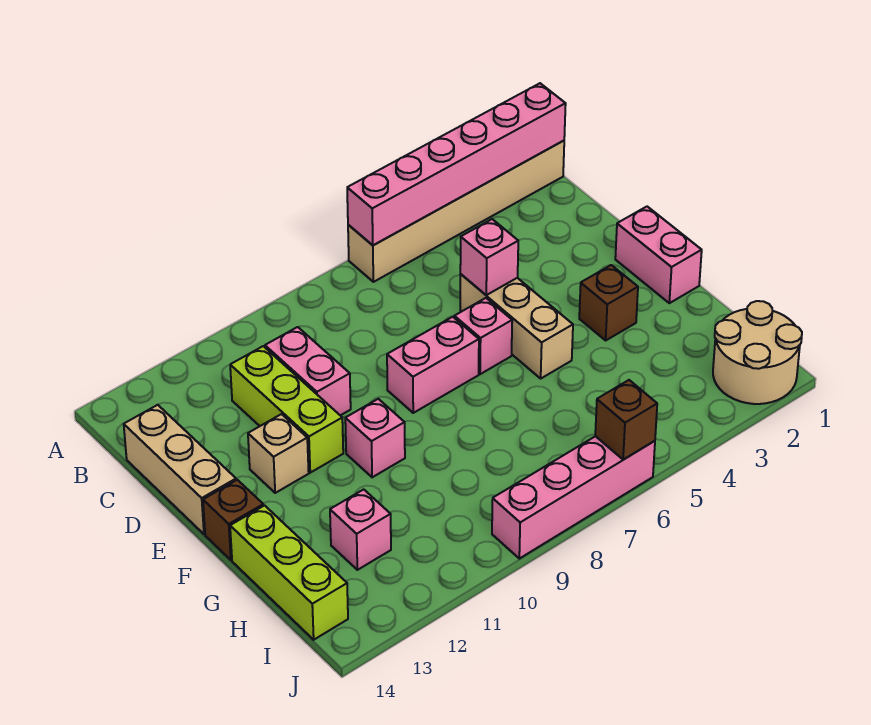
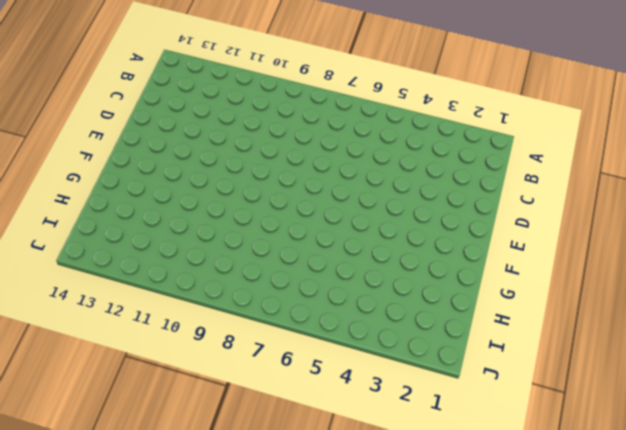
none -> tan 1x6 brick [348,141,564,282]
none -> pink 1x2 brick [265,327,351,415]
none -> lime 1x3 brick [230,346,343,473]

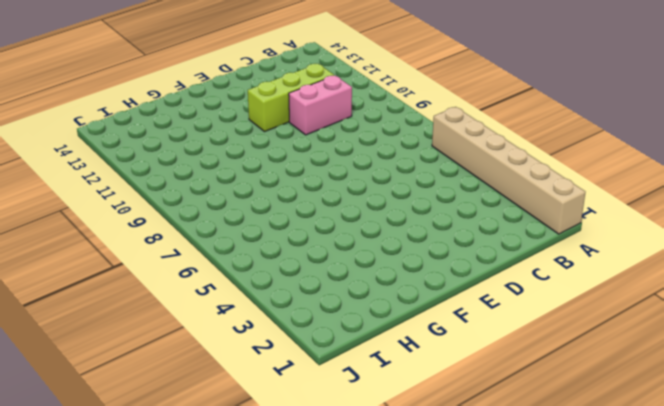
none -> tan 1x3 brick [124,405,236,534]
none -> tan 1x3 brick [460,274,573,378]
none -> pink 1x2 brick [615,207,702,303]

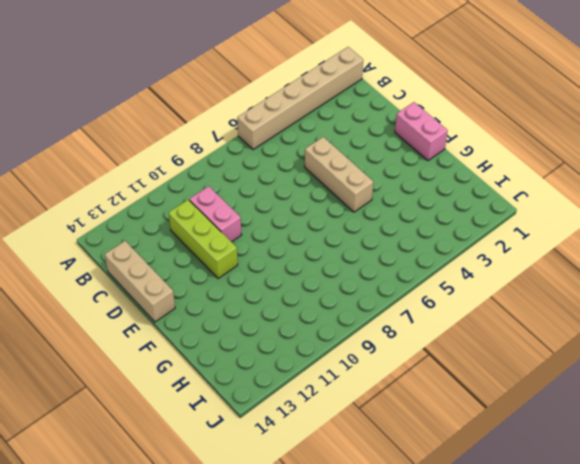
none -> pink 1x1 brick [454,298,512,374]
none -> pink 1x2 brick [387,317,479,413]
none -> tan 1x1 brick [248,414,309,493]

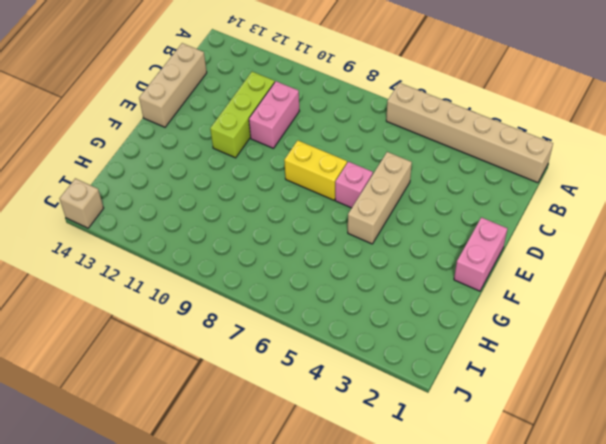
yellow 1x2 brick [284,140,347,200] -> pink 1x2 brick [387,317,479,413]
tan 1x1 brick [60,178,104,228] -> tan 1x1 brick moved to [248,414,309,493]
none -> brown 1x1 brick [579,265,638,340]
none -> pink 1x1 brick [345,399,405,477]
none -> brown 1x1 brick [203,480,263,560]

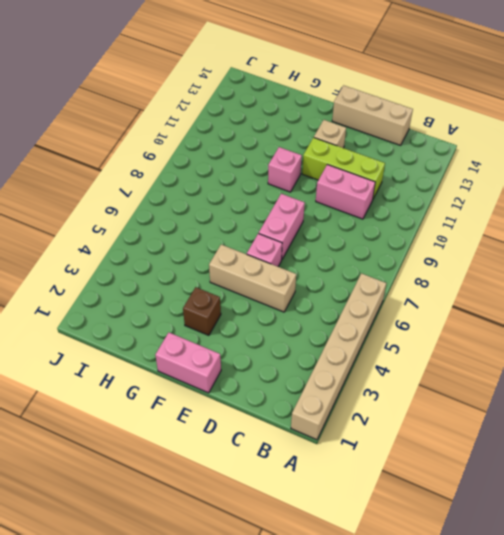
none -> brown 1x1 brick [203,480,263,560]
none -> lime 1x3 brick [230,506,348,640]
none -> pink 1x1 brick [330,489,391,570]

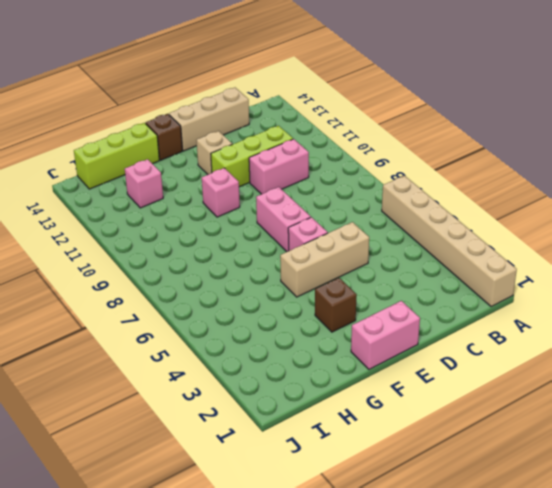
none -> tan 2x2 round brick [713,301,802,404]
none -> pink 1x4 brick [492,436,655,559]
none -> pink 1x6 brick [347,83,566,245]

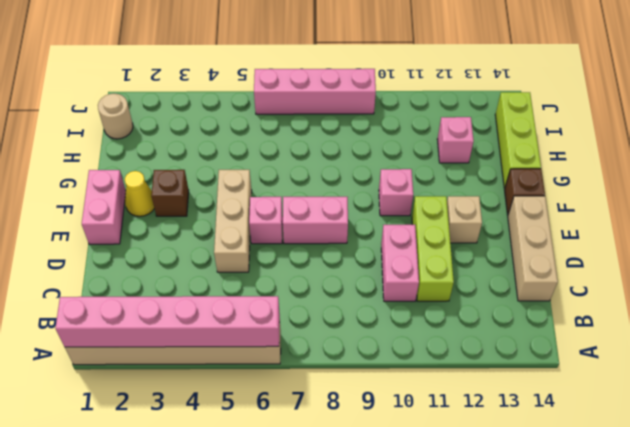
yellow 1x1 cone [125,171,154,216] -> none
tan 1x1 round brick [98,94,133,139] -> tan 2x2 round brick [713,301,802,404]
none -> pink 1x1 brick [460,219,518,295]
none -> brown 1x1 brick [595,380,657,460]

